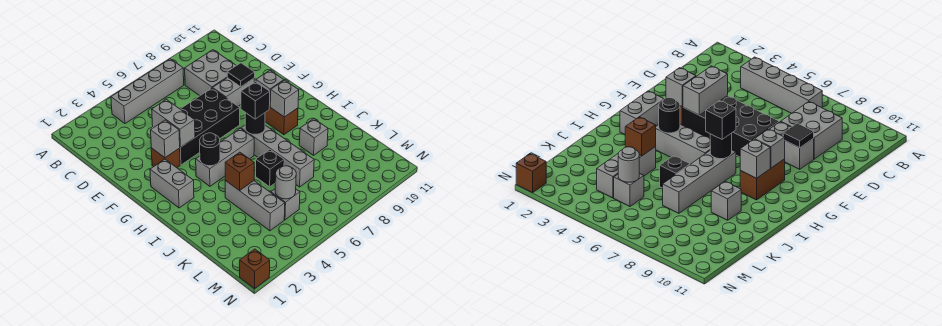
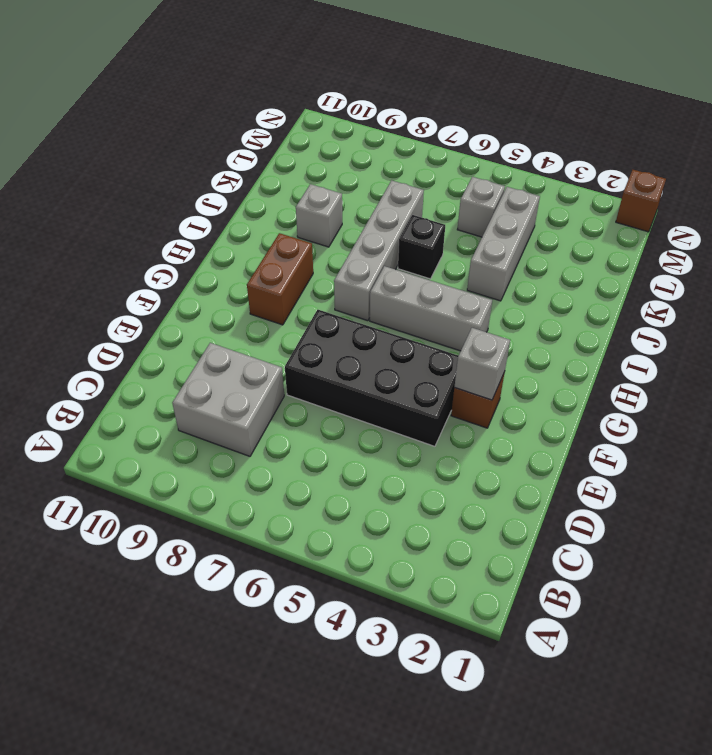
none -> grey 1x4 brick [111,59,184,124]
none -> grey 1x2 brick [213,78,254,106]
none -> grey 1x2 brick [150,159,194,208]

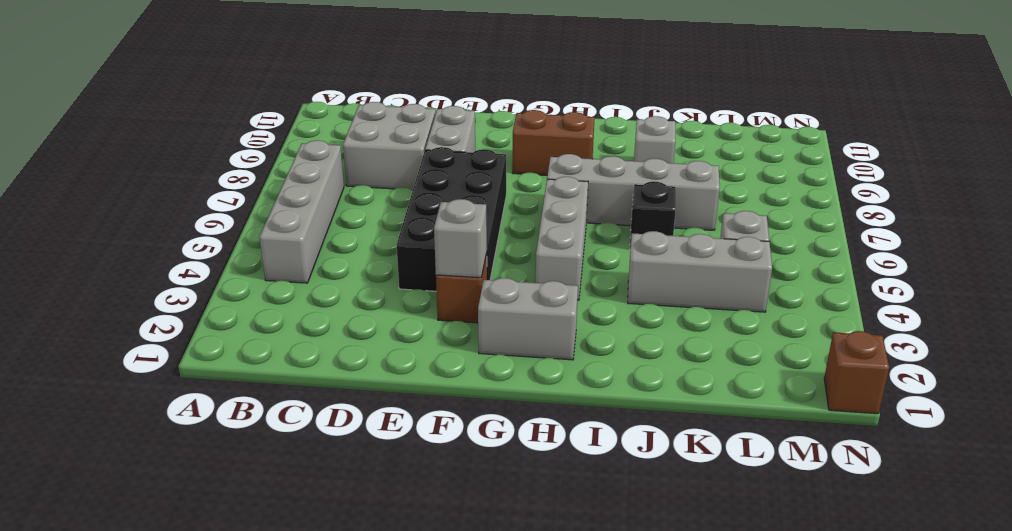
none -> grey 1x2 brick [152,100,195,147]
none -> black 1x1 tile [227,63,255,87]
none -> grey 1x1 brick [256,70,284,107]

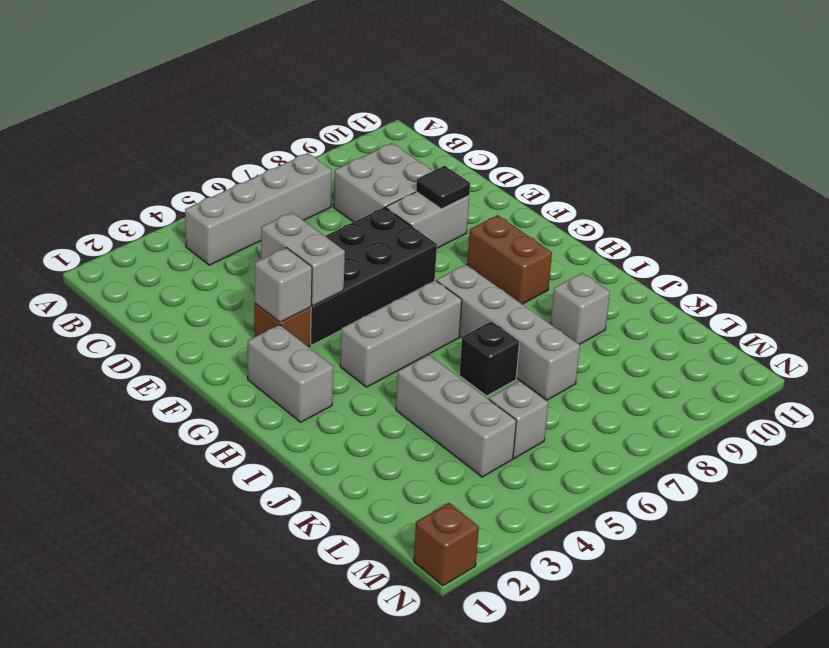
none -> grey 1x1 brick [256,70,284,107]
none -> black 1x1 round brick [200,133,220,166]
none -> black 1x1 round brick [245,113,265,134]

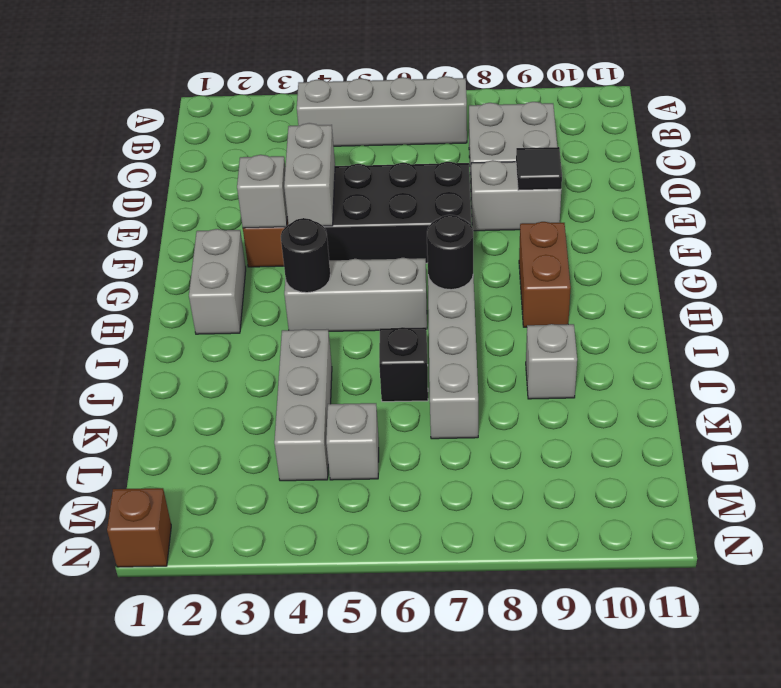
none -> grey 1x1 brick [256,70,284,107]
none -> grey 1x1 brick [270,80,299,117]
none -> brown 1x1 brick [225,152,254,191]

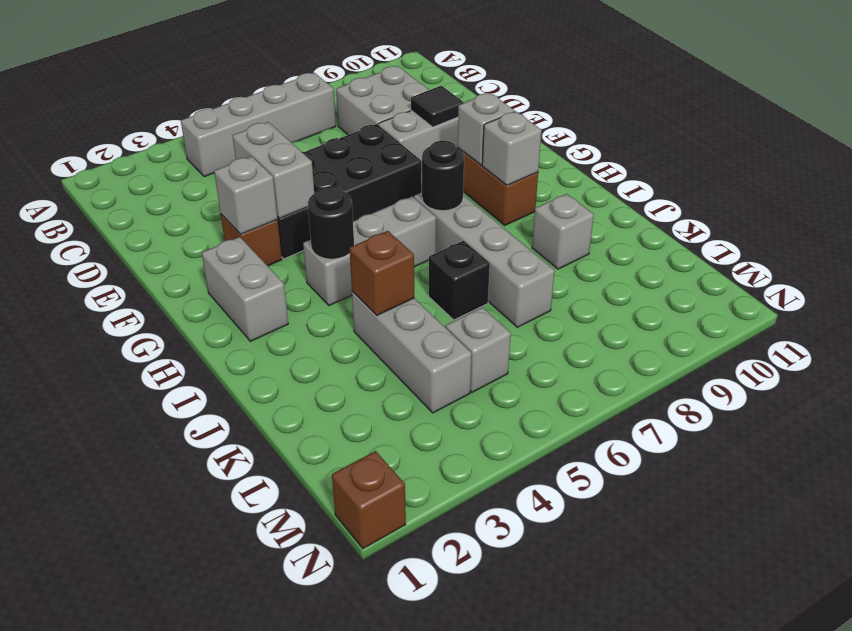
none -> grey 1x1 round brick [275,166,296,199]
none -> black 1x1 brick [241,82,270,119]

